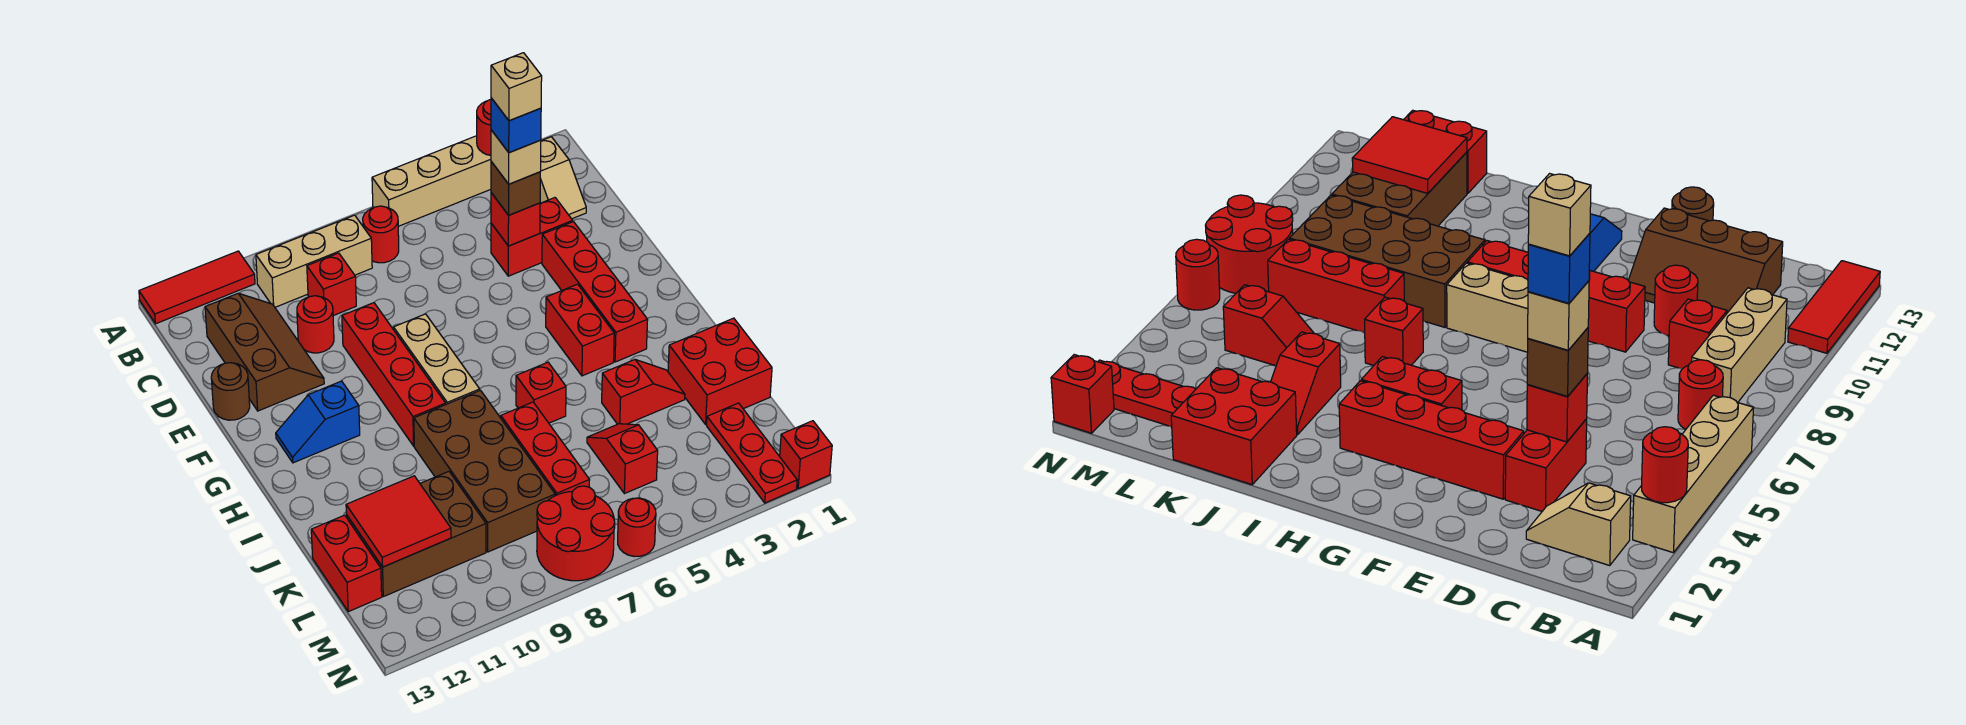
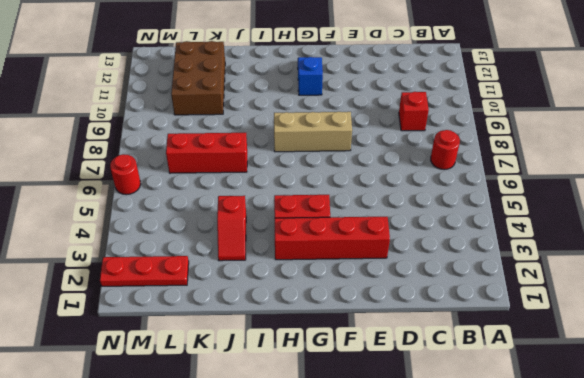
none -> tan 1x4 brick [372,136,491,226]
none -> red 1x3 tile [139,251,255,324]
none -> tan 1x2 slope [540,137,586,219]
none -> tan 1x3 brick [256,215,372,307]

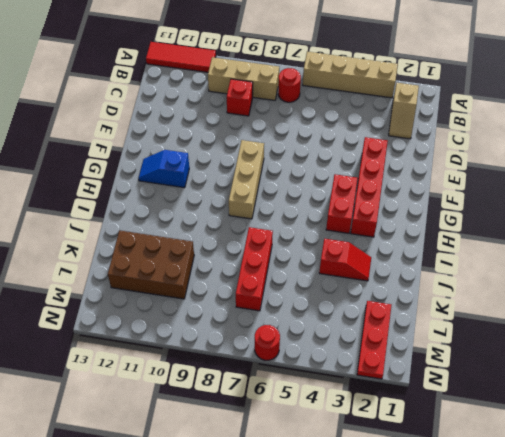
none -> brown 2x3 slope [205,293,324,411]
none -> red 1x2 brick [491,198,573,276]
none -> red 1x1 round brick [297,296,334,353]
none -> red 1x4 brick [342,303,446,446]

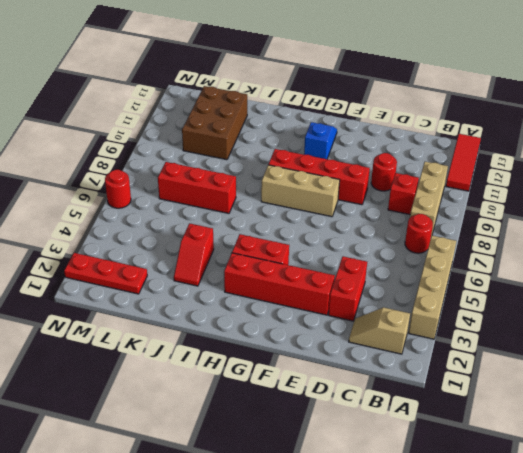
none -> brown 2x3 slope [205,293,324,411]
none -> brown 1x1 round brick [211,363,250,420]
none -> red 1x1 brick [516,362,566,423]
none -> brown 2x4 brick [414,390,555,552]

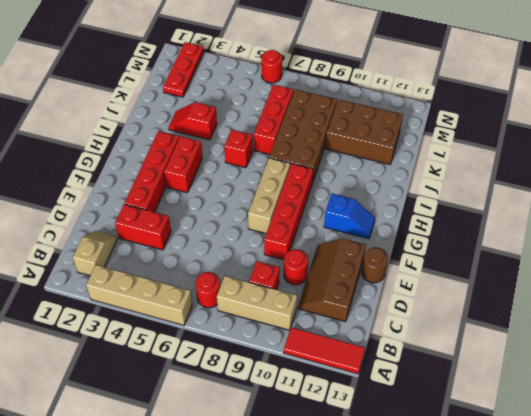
none -> red 2x2 brick [668,318,772,424]
none -> red 1x2 slope [587,424,658,494]
none -> red 1x2 brick [311,515,382,612]
none -> red 2x2 round brick [537,486,615,581]

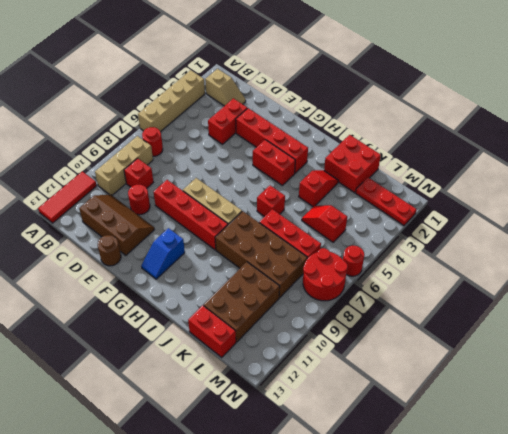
none -> red 1x1 brick [780,421,832,488]
none -> red 1x1 round brick [477,100,491,155]
none -> red 1x1 brick [491,193,540,246]
none -> red 2x2 tile [346,476,451,567]

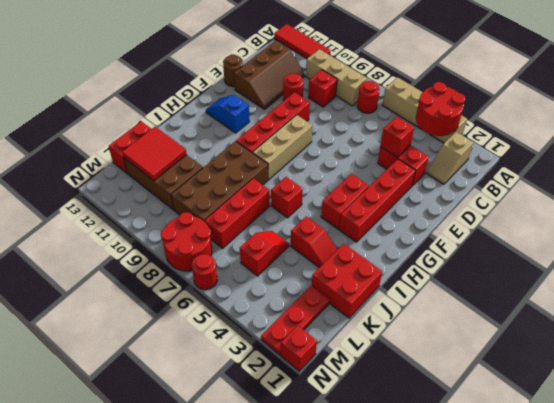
red 2x2 round brick [416,82,465,136] -> red 1x1 round brick [477,100,491,155]
none -> brown 1x1 brick [491,162,540,215]
none -> tan 1x1 brick [491,130,541,184]
none -> blue 1x1 brick [491,98,541,153]
none -> tan 1x1 brick [491,53,542,121]

